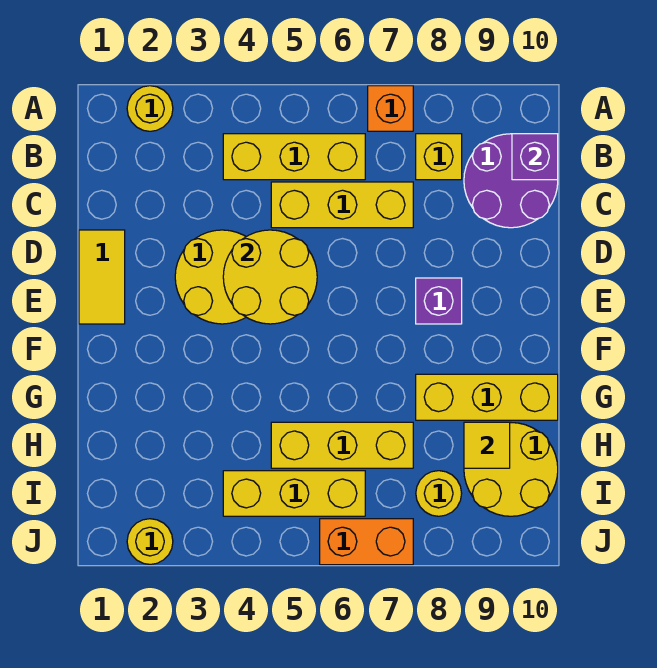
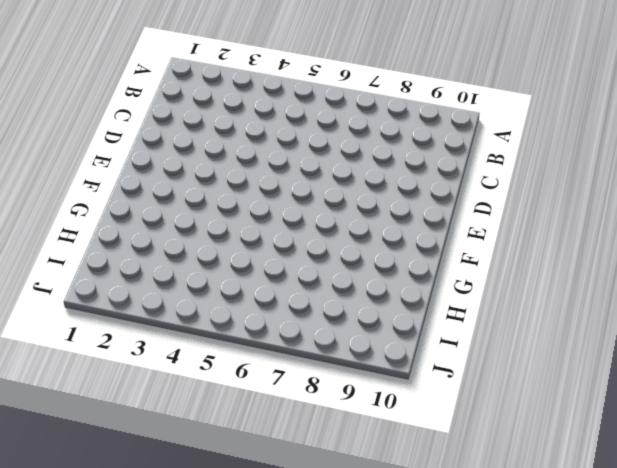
none -> yellow 1x1 round brick [127,86,173,131]
none -> orange 1x1 brick [368,86,413,131]
none -> yellow 1x3 brick [223,134,365,180]

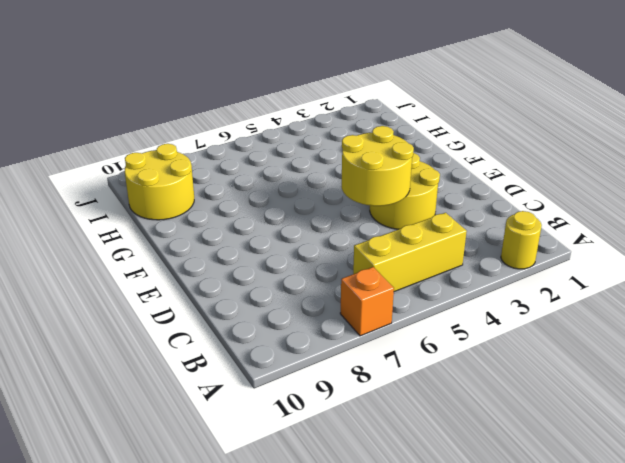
none -> yellow 1x1 brick [416,134,462,180]
none -> purple 2x2 round brick [464,134,558,228]
none -> yellow 1x3 brick [271,182,413,228]

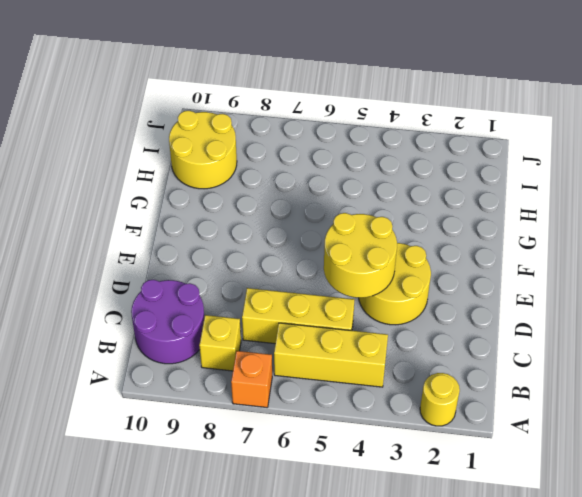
none -> yellow 1x2 tile [79,230,125,324]
none -> purple 1x1 brick [416,278,462,324]
none -> yellow 1x3 brick [416,374,558,420]

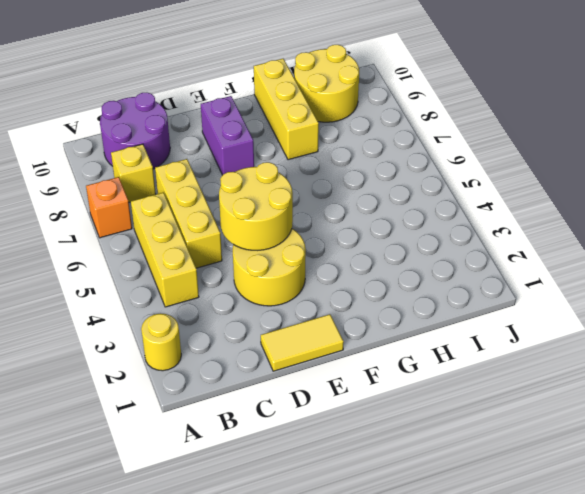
purple 1x2 brick [201,96,254,175] -> purple 1x1 brick [416,278,462,324]
none -> yellow 1x3 brick [271,422,413,468]
none -> yellow 1x3 brick [223,471,365,516]
none -> yellow 1x1 round brick [416,471,462,516]

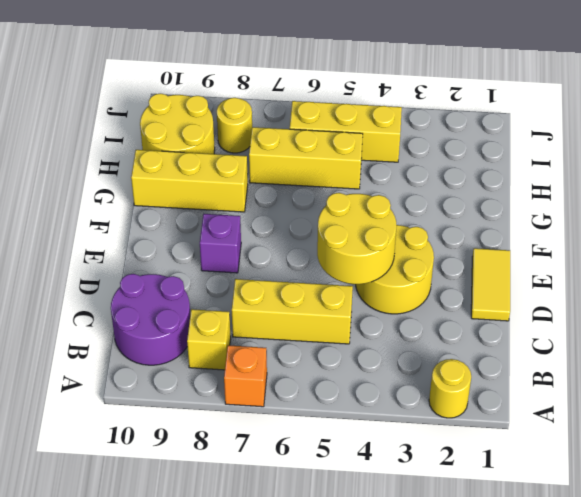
none -> yellow 1x3 brick [223,134,365,180]
none -> yellow 1x1 round brick [127,519,173,564]
none -> orange 1x2 brick [320,519,413,565]

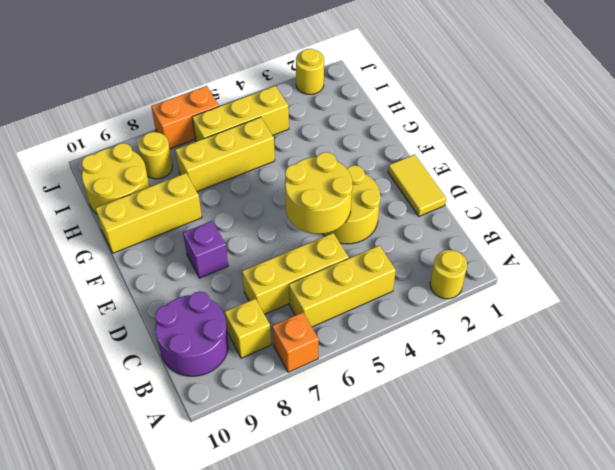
none -> purple 1x1 brick [512,134,558,180]
none -> yellow 1x1 tile [464,422,510,468]

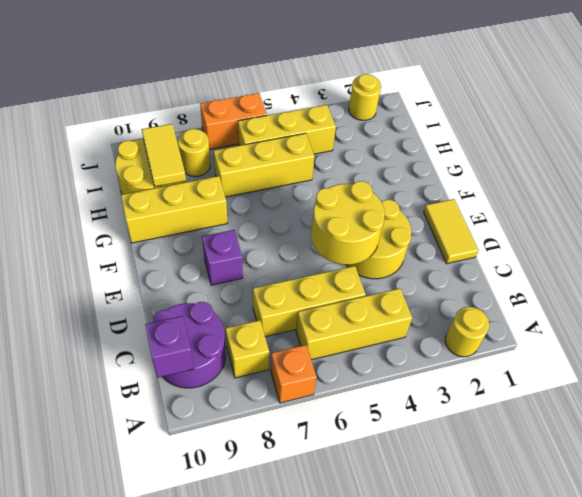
yellow 1x2 tile [142,124,186,187] -> yellow 1x1 tile [464,422,510,468]

